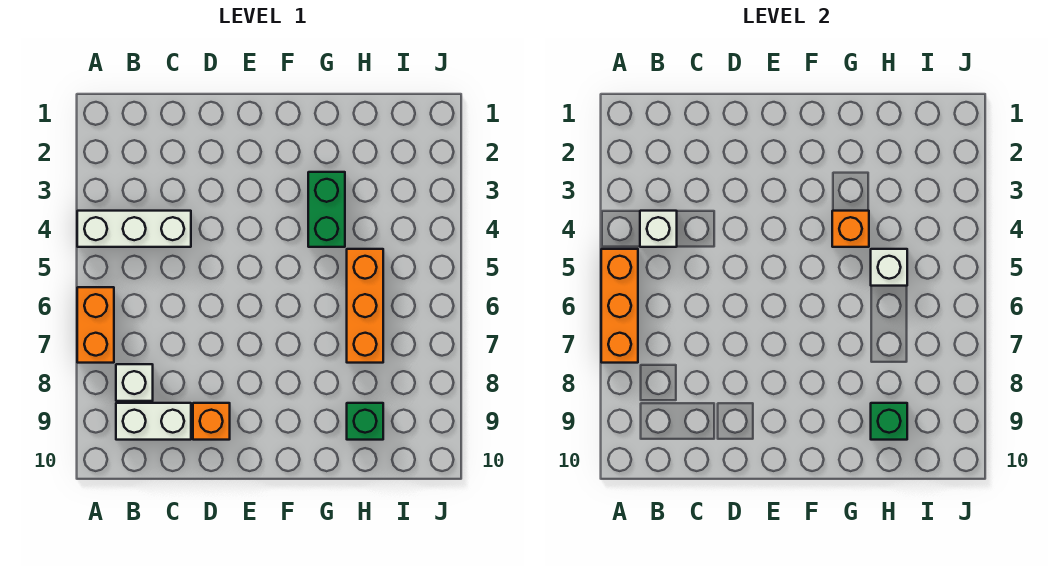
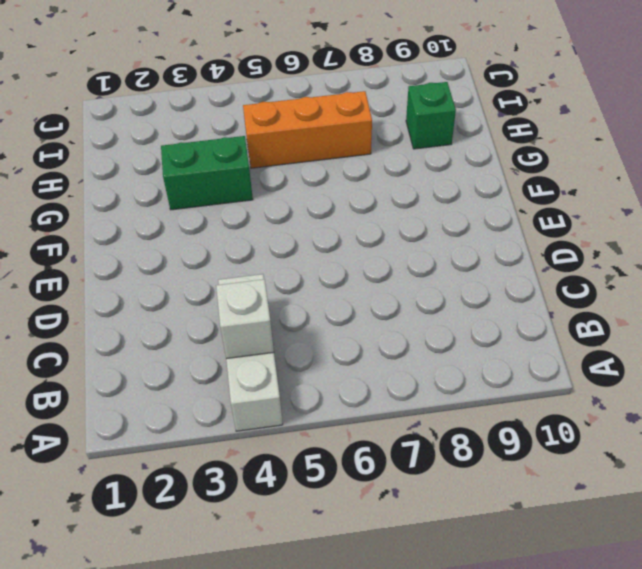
none -> orange 1x2 brick [77,287,114,363]
none -> white 1x1 brick [116,364,153,401]
none -> white 1x2 brick [116,403,191,440]

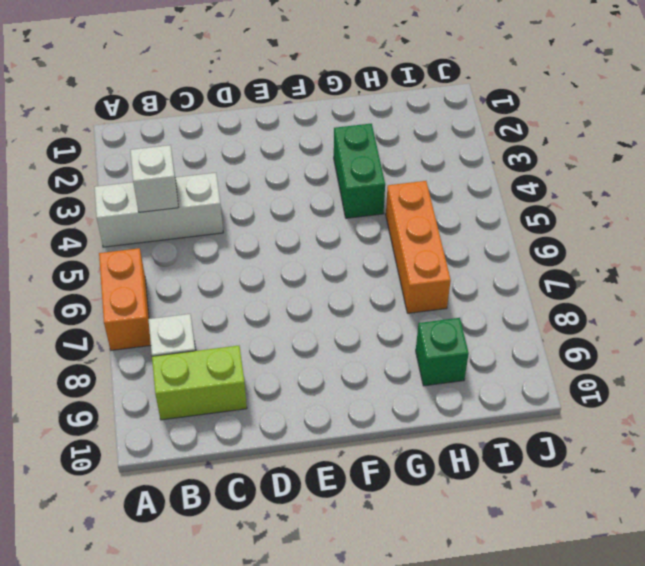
lime 1x2 brick [152,346,247,420] -> white 1x2 brick [116,403,191,440]
none -> orange 1x1 brick [193,403,230,440]
none -> orange 1x3 brick [601,249,638,363]
none -> orange 1x1 brick [832,211,869,247]

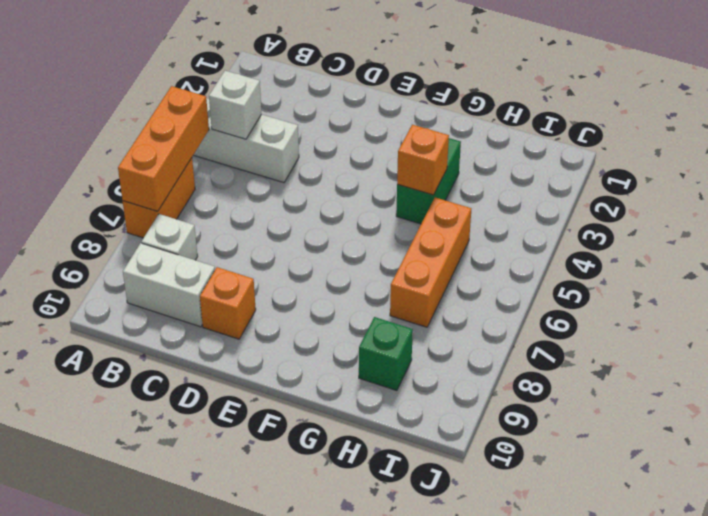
none -> white 1x1 brick [871,249,907,286]
none -> green 1x1 brick [871,403,907,440]

